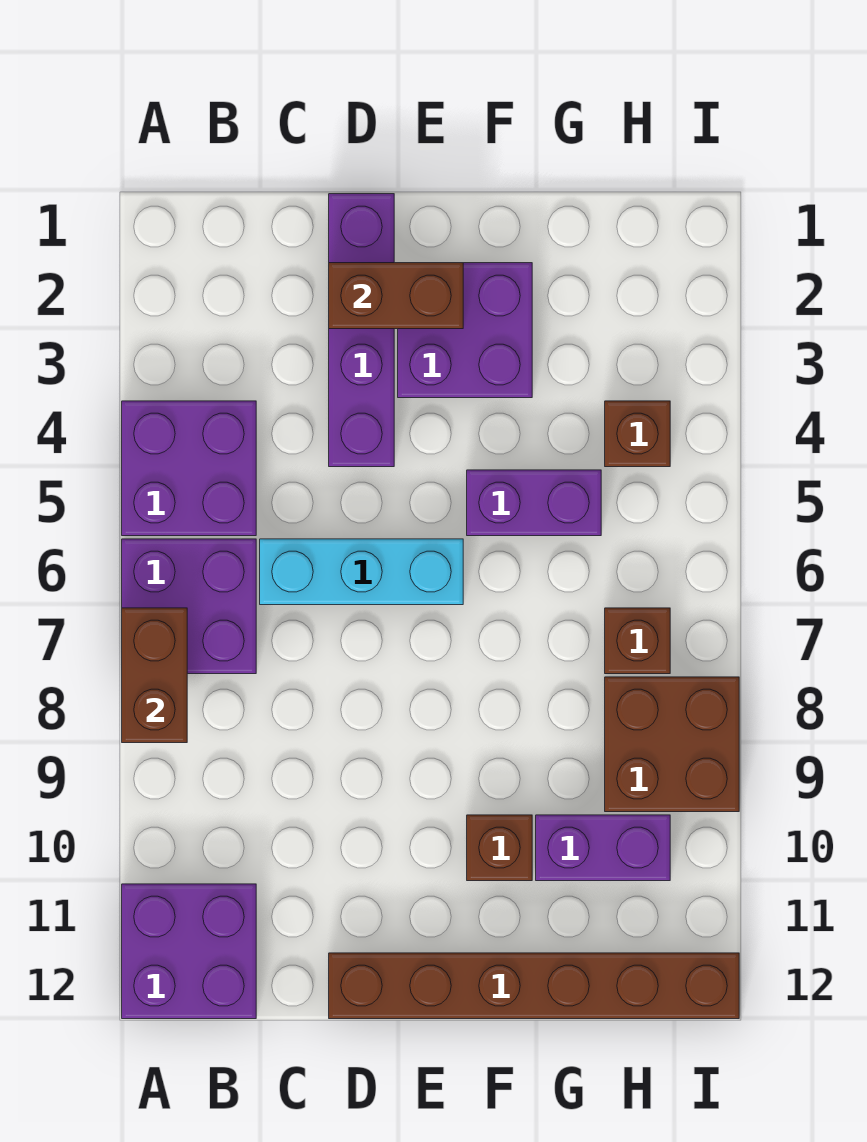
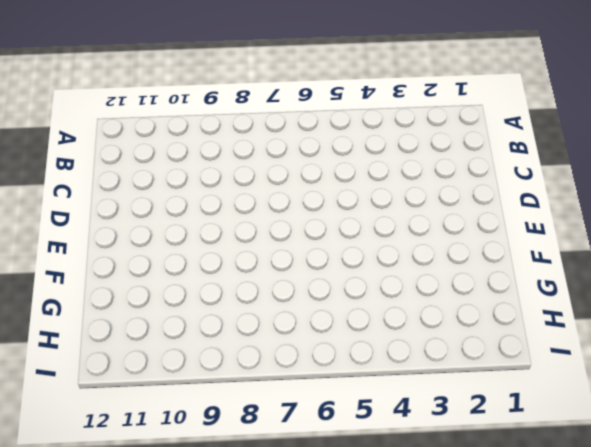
none -> purple 2x2 brick [122,401,256,536]
none -> purple 2x2 brick [122,539,256,674]
none -> purple 2x2 brick [122,884,256,1019]

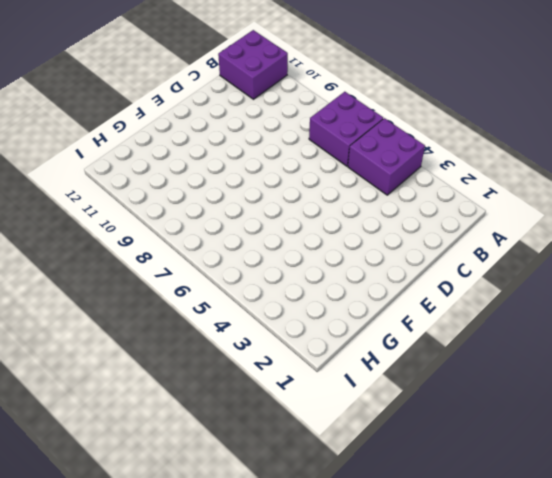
none -> cyan 1x3 brick [260,539,463,605]
none -> purple 1x4 brick [329,194,394,467]
none -> brown 1x6 brick [329,953,739,1019]

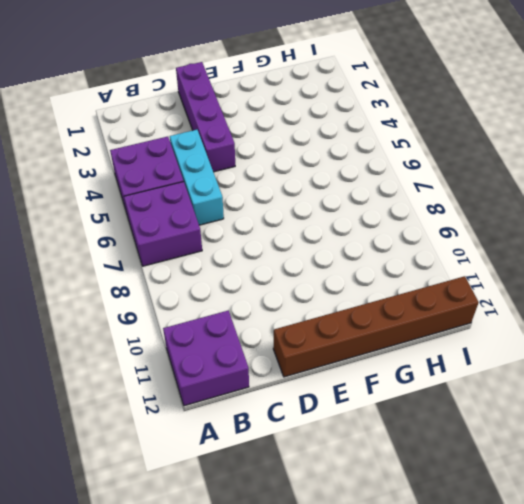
cyan 1x3 brick [170,130,224,225] -> cyan 1x3 brick turned to [260,539,463,605]
none -> purple 2x2 brick [398,263,532,398]
none -> purple 1x2 brick [467,470,601,536]
none -> brown 1x1 brick [467,815,532,881]

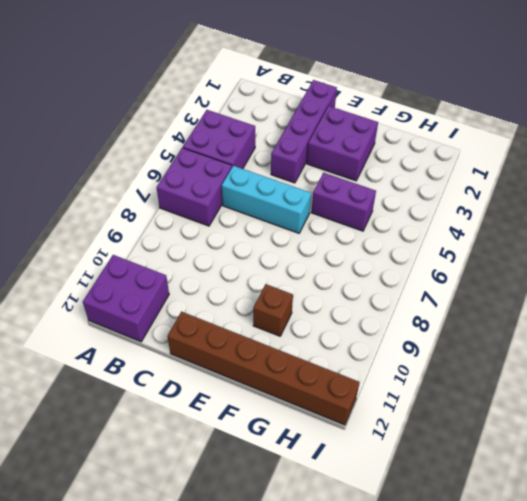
none -> purple 1x2 brick [536,815,670,881]
none -> brown 1x1 brick [605,401,670,467]
none -> brown 1x1 brick [605,608,670,674]

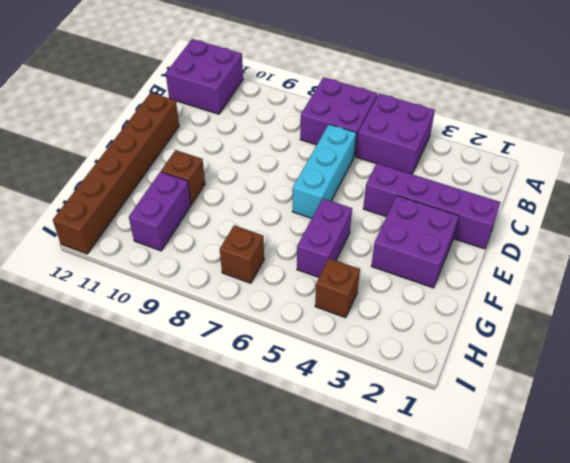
none -> brown 2x2 brick [605,677,739,812]
none -> brown 1x2 brick [122,608,187,743]
none -> brown 1x2 brick [329,263,463,329]

